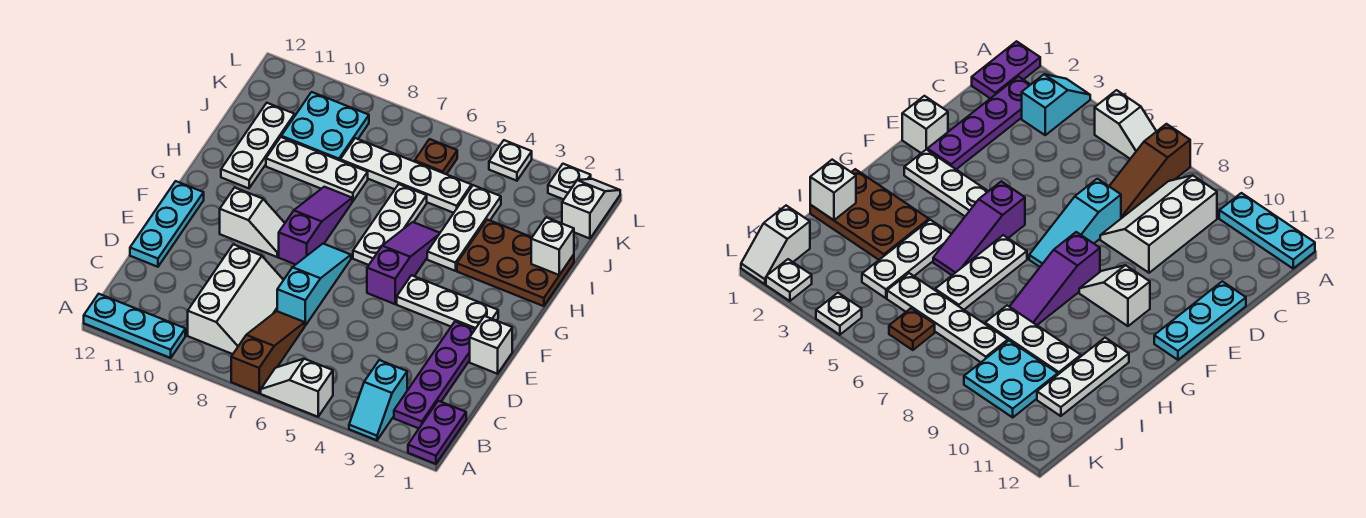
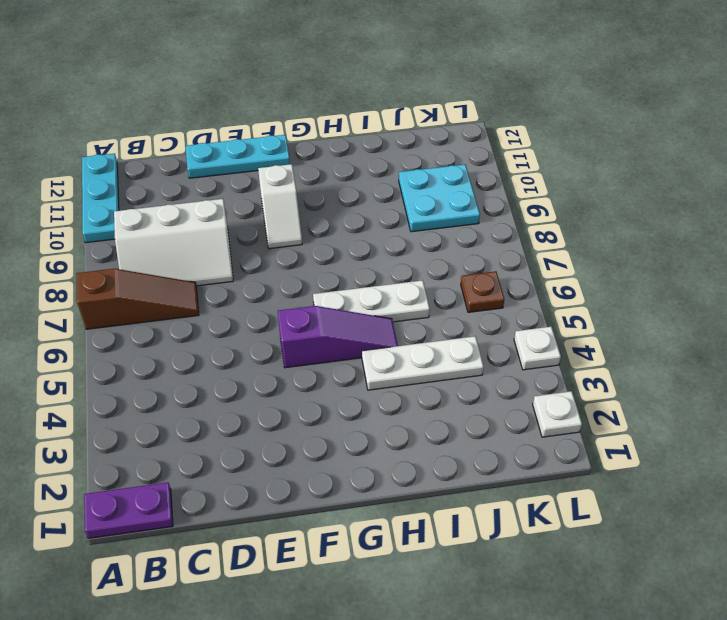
none -> cyan 1x2 slope [349,360,407,440]
none -> white 1x2 slope [261,359,333,417]
none -> purple 1x4 plate [394,322,475,428]

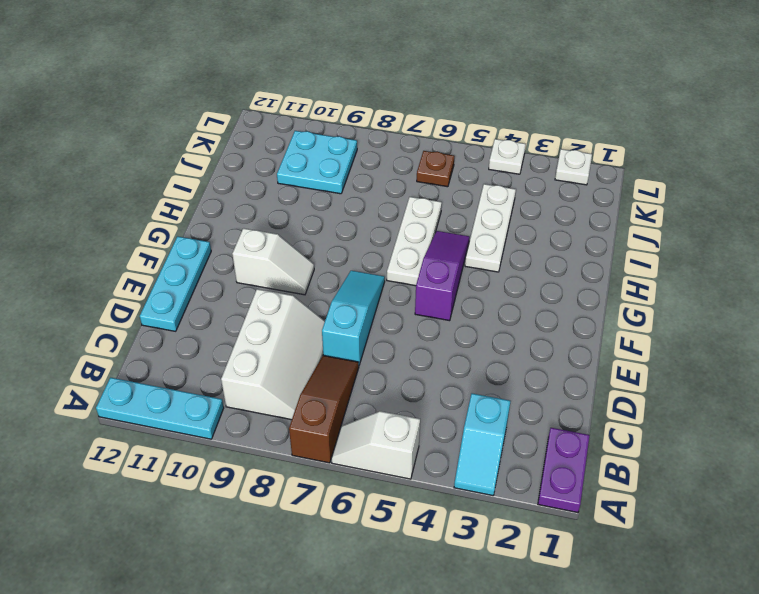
none -> purple 1x4 plate [394,322,475,428]
none -> white 1x1 brick [470,316,512,374]
none -> white 1x3 plate [397,275,498,329]

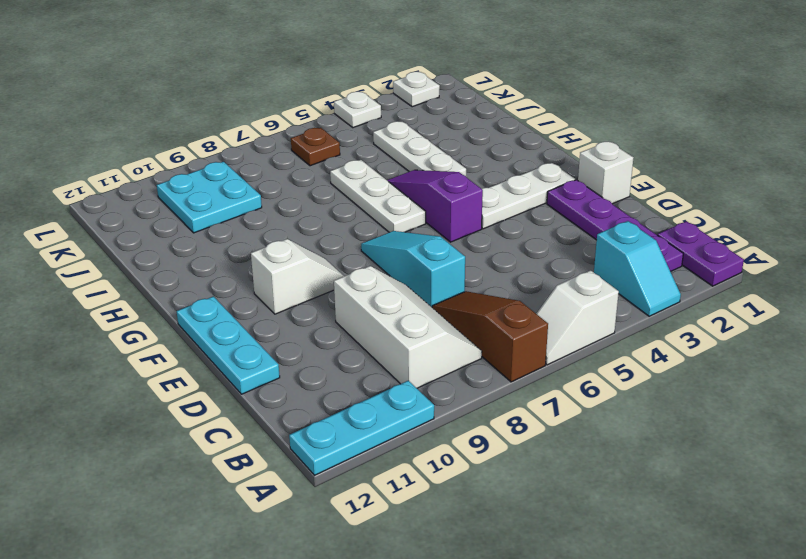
none -> purple 1x3 slope [279,187,352,265]
none -> brown 2x3 plate [457,220,574,306]
none -> white 1x3 plate [221,103,295,188]

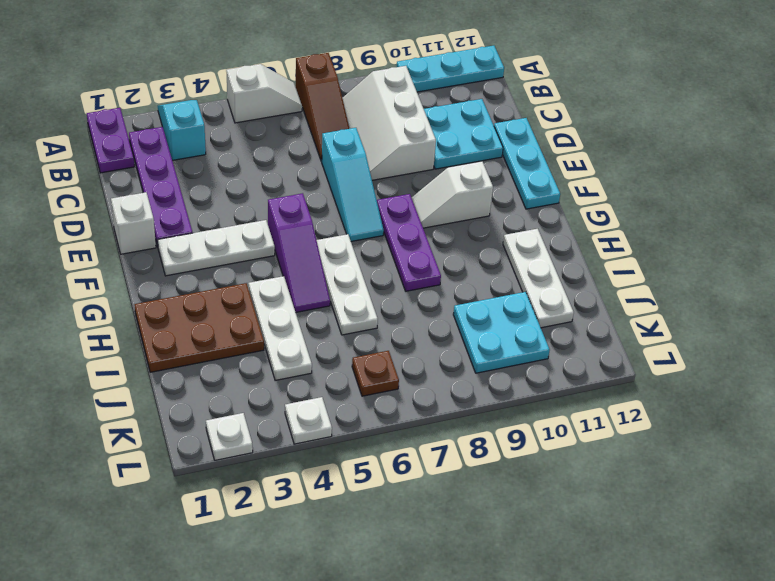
cyan 2x2 plate [424,99,503,169] -> none
purple 1x3 plate [377,194,441,291] -> purple 1x3 slope [279,187,352,265]
none -> white 1x3 plate [266,137,368,201]
none -> white 1x4 plate [340,138,471,213]
none -> white 1x2 slope [562,179,620,239]

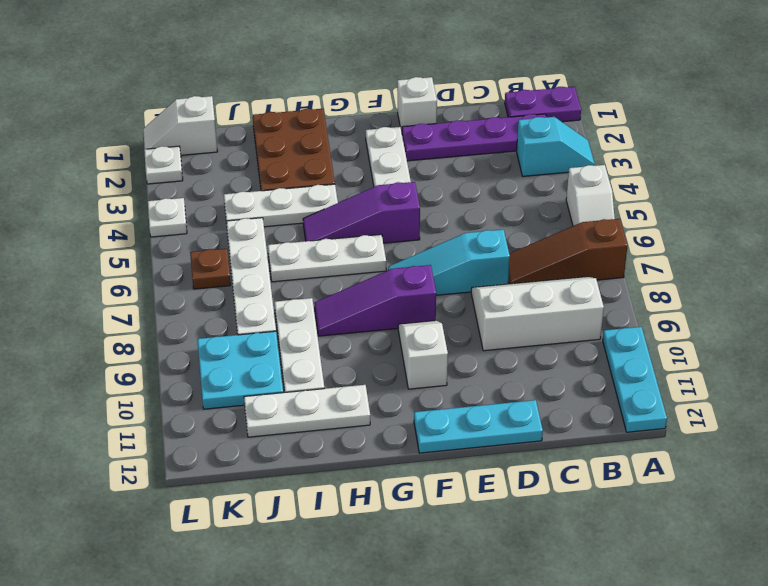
none -> white 1x1 brick [531,217,574,275]

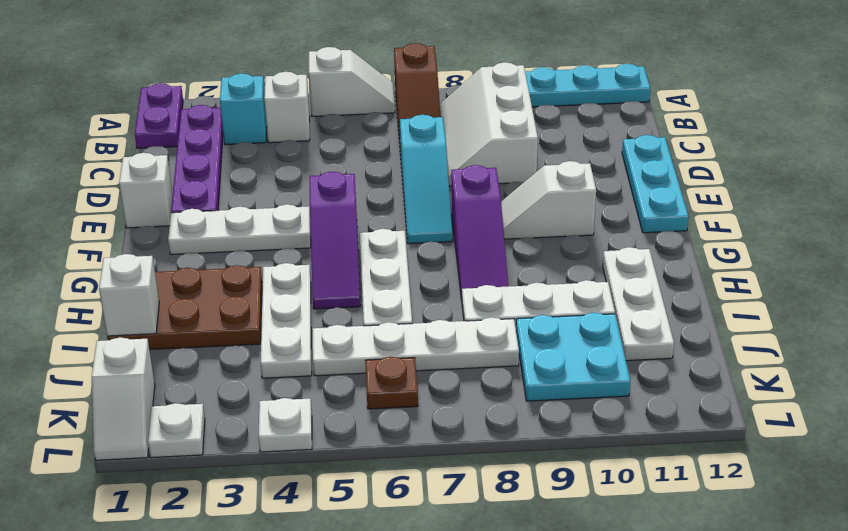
white 1x1 brick [264,72,310,143] -> none

